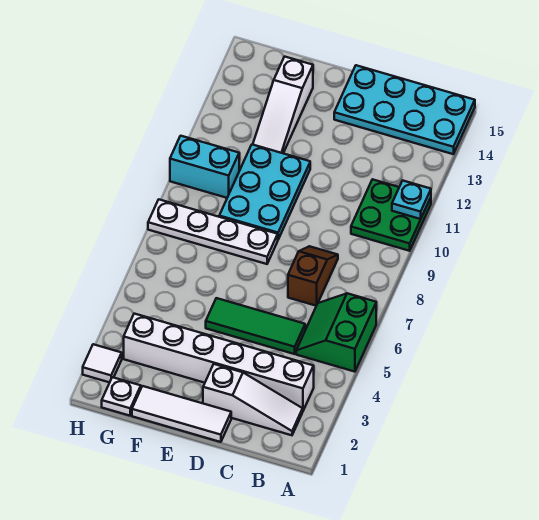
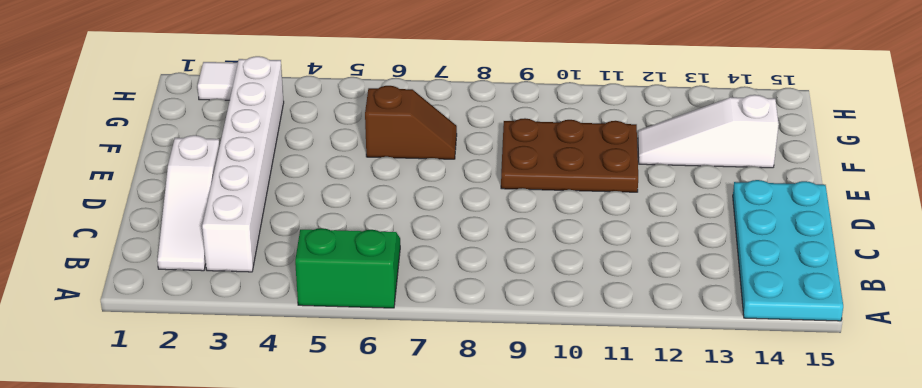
brown 2x3 plate [501,118,638,192] -> cyan 2x3 plate [219,145,310,239]
brown 1x2 slope [365,86,457,159] -> brown 1x2 slope moved to [288,246,338,306]
none -> green 2x2 plate [351,179,431,251]
none -> green 1x3 tile [206,298,305,354]
none -> white 1x3 tile [132,386,231,442]

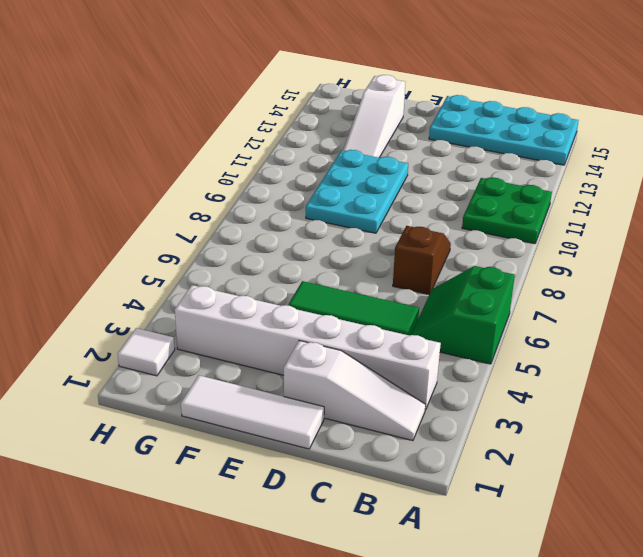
none -> white 1x4 plate [148,200,278,264]
none -> white 1x1 plate [102,377,141,416]
none -> cyan 1x2 brick [170,136,239,198]

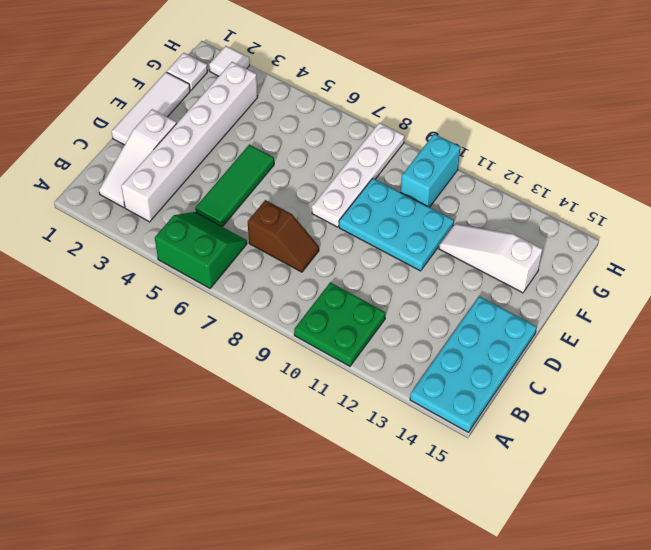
none -> cyan 1x1 plate [392,181,431,219]

